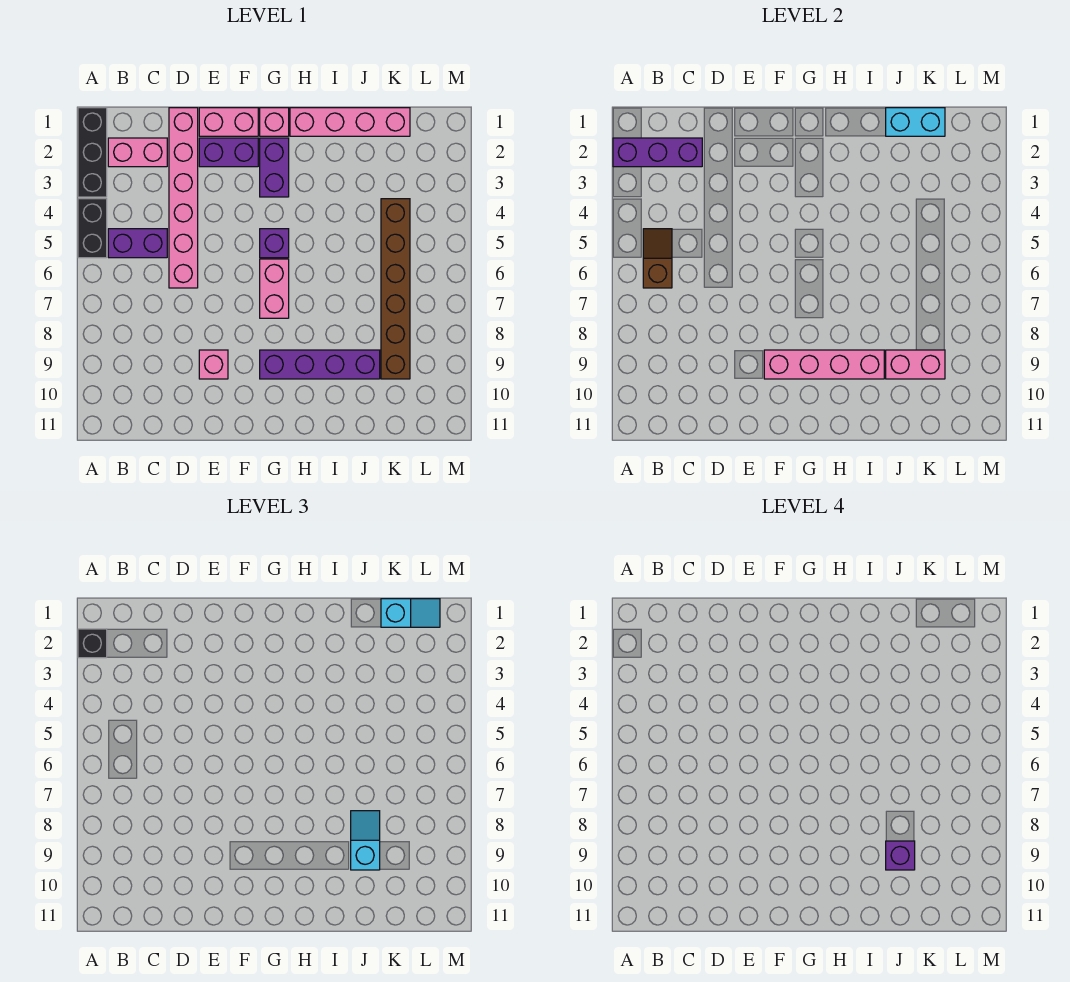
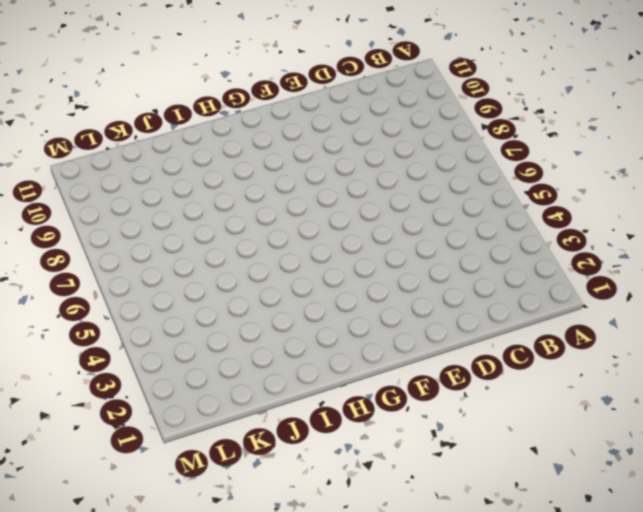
none -> black 1x3 brick [78,108,107,197]
none -> black 1x2 brick [78,199,107,258]
none -> pink 1x2 brick [108,138,167,167]

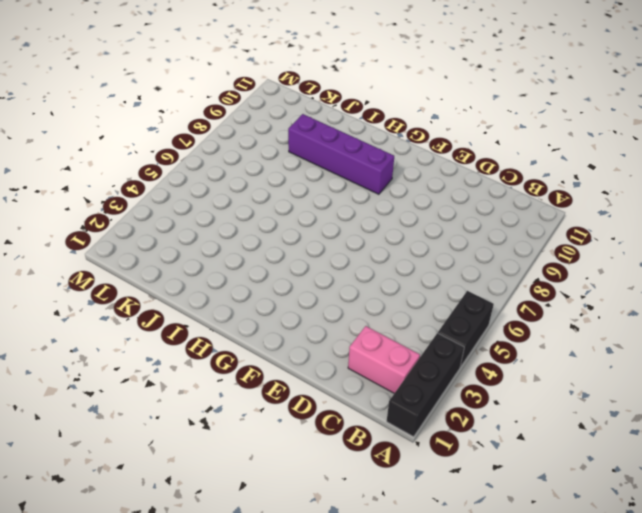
none -> purple 1x2 brick [108,229,167,258]
none -> pink 1x6 brick [169,108,198,288]
none -> pink 1x2 brick [199,108,258,136]

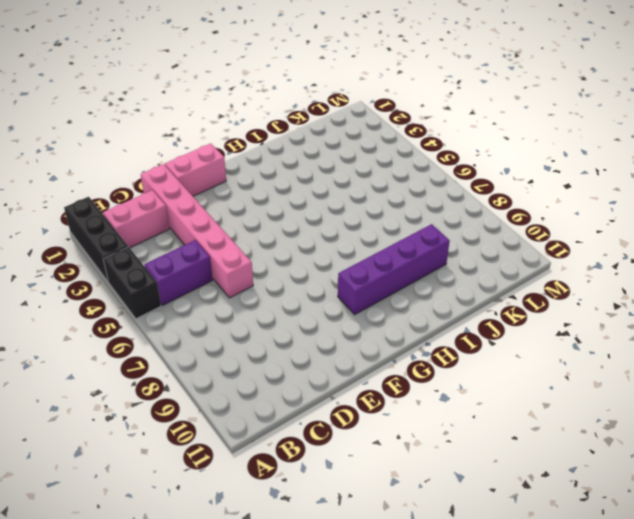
none -> purple 1x2 brick [199,138,258,167]
none -> pink 1x1 brick [199,350,228,379]
none -> pink 1x1 brick [260,108,289,136]

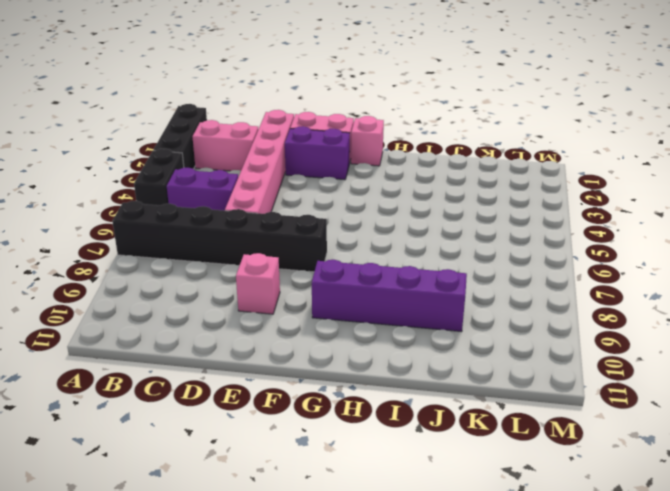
black 1x6 brick [112,201,327,272] -> none
none -> purple 1x2 brick [260,138,289,197]
none -> purple 1x1 brick [260,229,289,258]
none -> pink 1x2 brick [260,259,289,318]

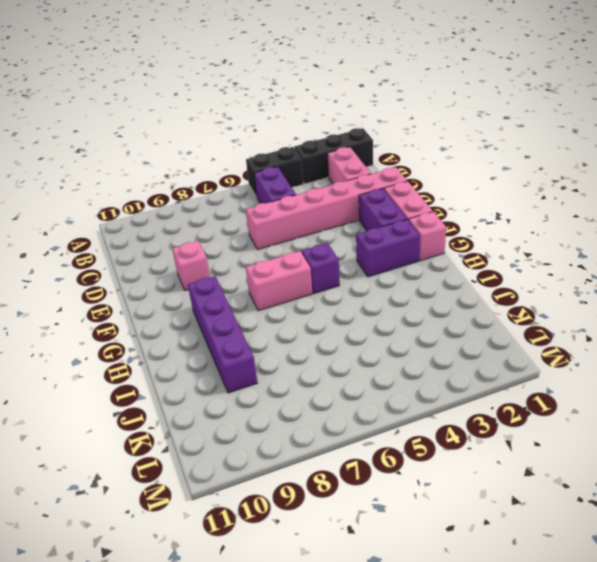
none -> pink 1x4 brick [290,108,410,136]
none -> brown 1x6 brick [381,199,410,379]
none -> purple 1x3 brick [613,138,702,167]

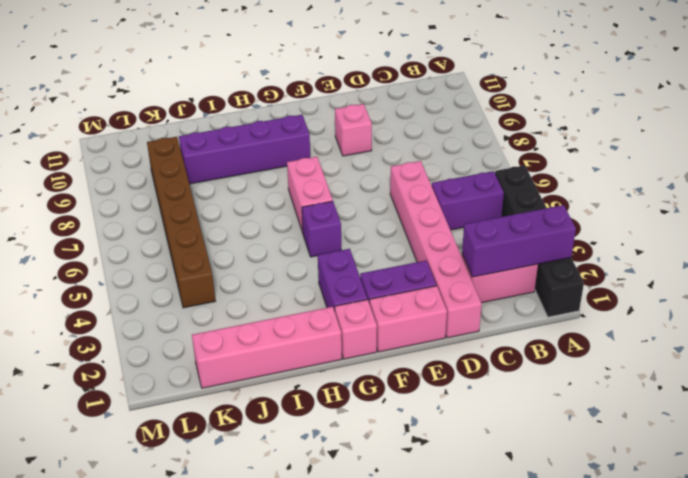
none -> brown 1x2 slope [643,229,672,288]
none -> pink 1x4 brick [764,350,884,379]
none -> cyan 1x2 brick [886,108,945,136]

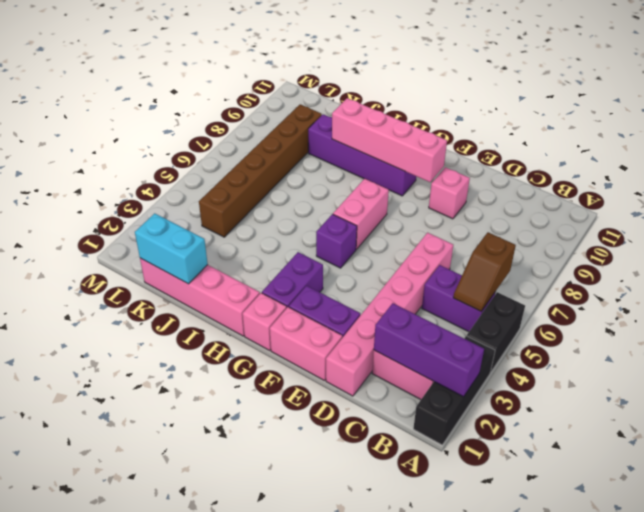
none -> pink 1x2 brick [886,350,945,379]
none -> black 1x1 brick [78,629,107,658]
none -> cyan 1x2 slope [351,811,380,870]

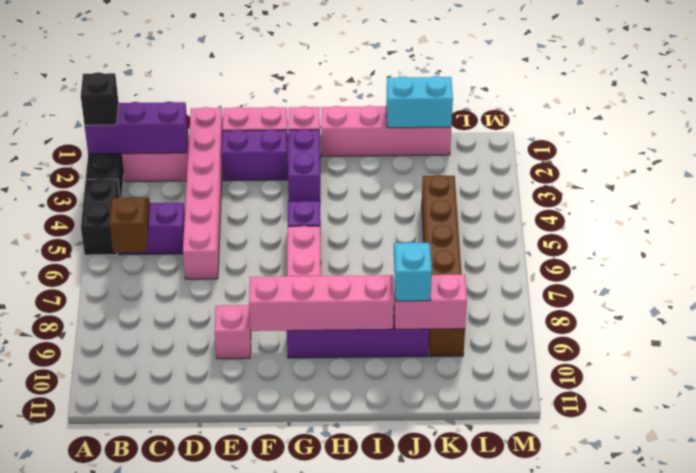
none -> cyan 1x2 slope [381,599,440,627]
none -> purple 1x1 brick [886,841,915,870]

